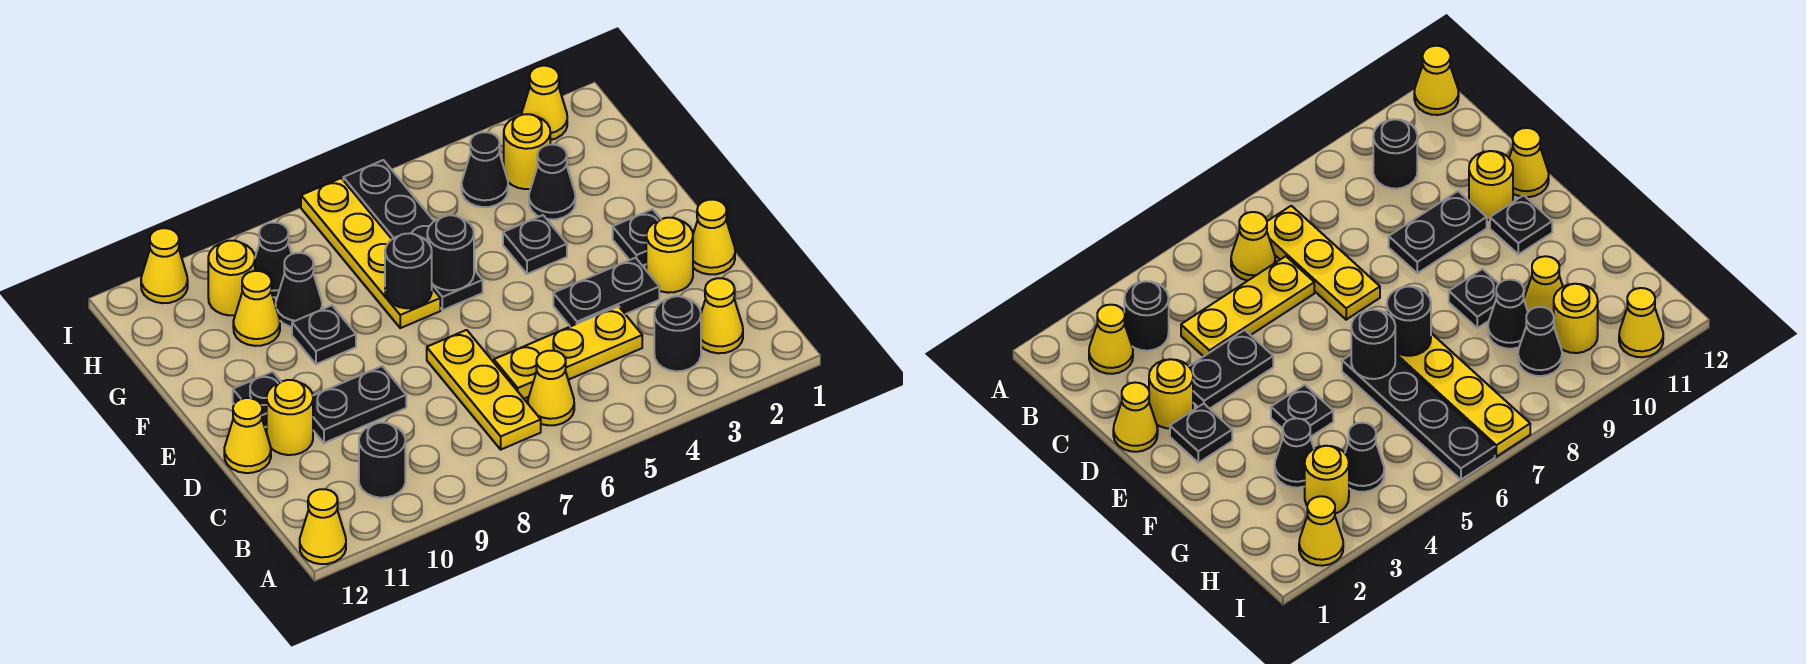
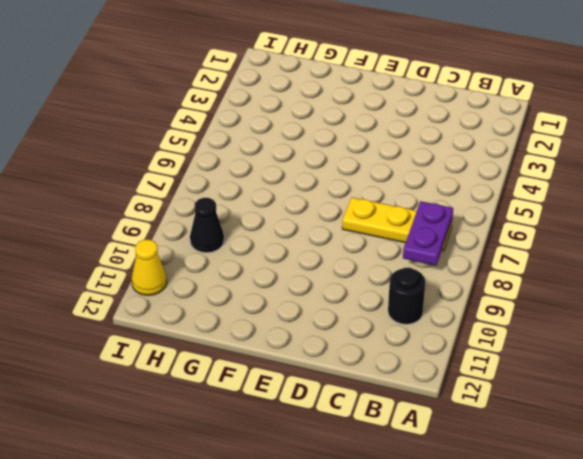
purple 1x2 plate [403,201,453,265] -> none
none -> yellow 1x1 cone [300,489,346,564]
none -> yellow 1x1 cone [701,278,743,353]
none -> black 1x1 round brick [654,296,701,371]
none -> yellow 1x1 cone [528,351,574,425]

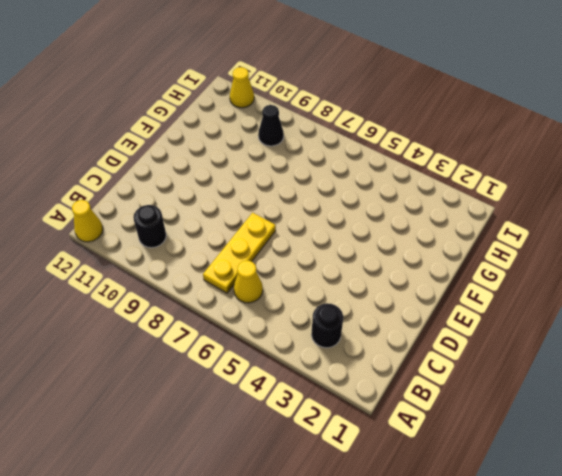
none -> yellow 1x1 cone [701,278,743,353]
none -> yellow 1x3 plate [494,306,642,399]
none -> yellow 1x1 cone [693,200,735,274]
none -> yellow 1x1 round brick [646,218,693,293]

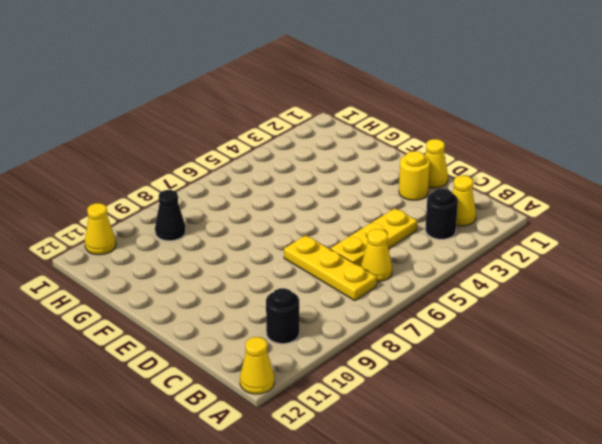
none -> black 1x2 plate [553,258,659,327]
none -> black 1x2 plate [313,366,406,443]
none -> yellow 1x1 round brick [267,380,313,455]
none -> yellow 1x1 cone [224,398,271,473]

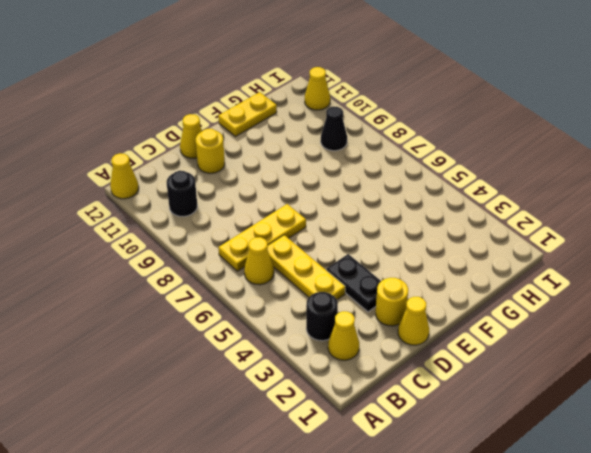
yellow 1x2 plate [218,92,277,137] -> none
none -> black 1x2 plate [313,366,406,443]
none -> black 1x1 plate [613,209,661,266]
none -> black 1x1 plate [233,372,281,427]
none -> black 1x1 plate [503,215,567,274]

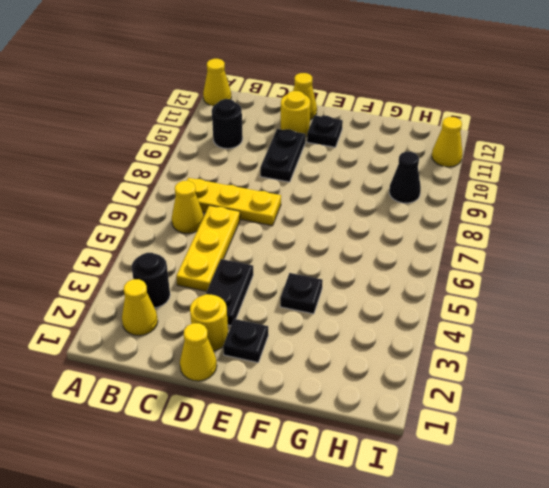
none -> black 1x4 plate [343,160,483,310]
none -> yellow 1x4 plate [301,178,440,328]
none -> black 1x1 plate [292,305,356,364]
none -> black 1x1 cone [529,145,575,219]

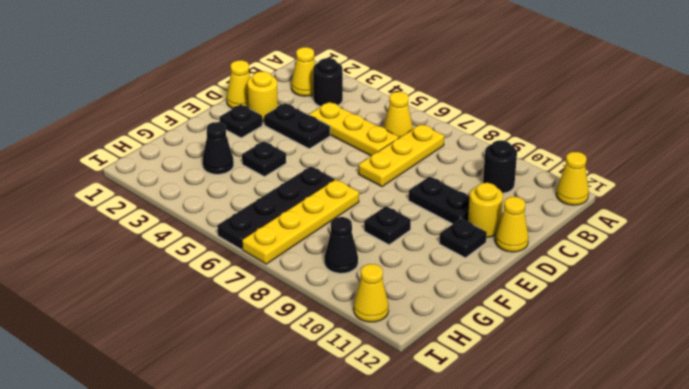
none -> black 1x1 cone [276,253,322,327]
none -> yellow 1x1 cone [233,271,280,346]
none -> yellow 1x1 round brick [504,114,550,189]
none -> black 1x1 cone [462,132,508,207]

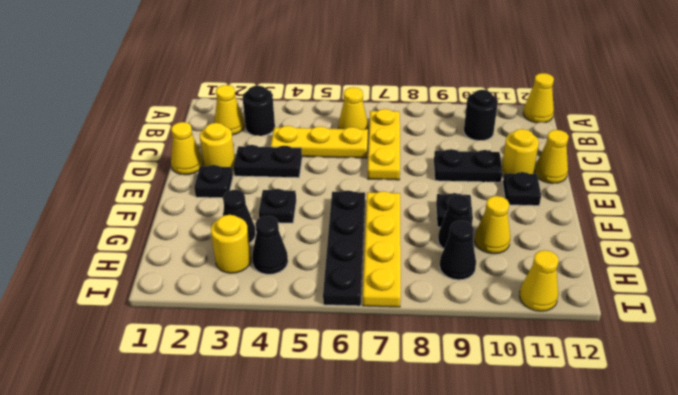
none -> yellow 1x1 round brick [208,241,255,315]
none -> yellow 1x1 cone [521,66,567,140]
none -> black 1x1 round brick [427,215,474,290]
none -> black 1x1 round brick [385,233,432,308]

